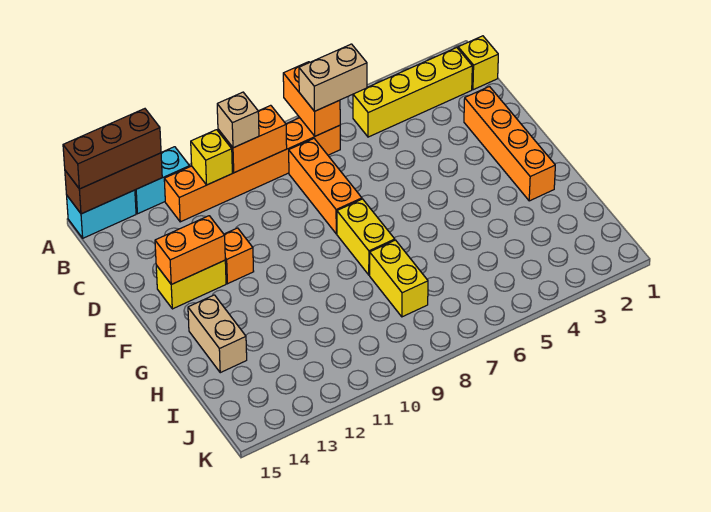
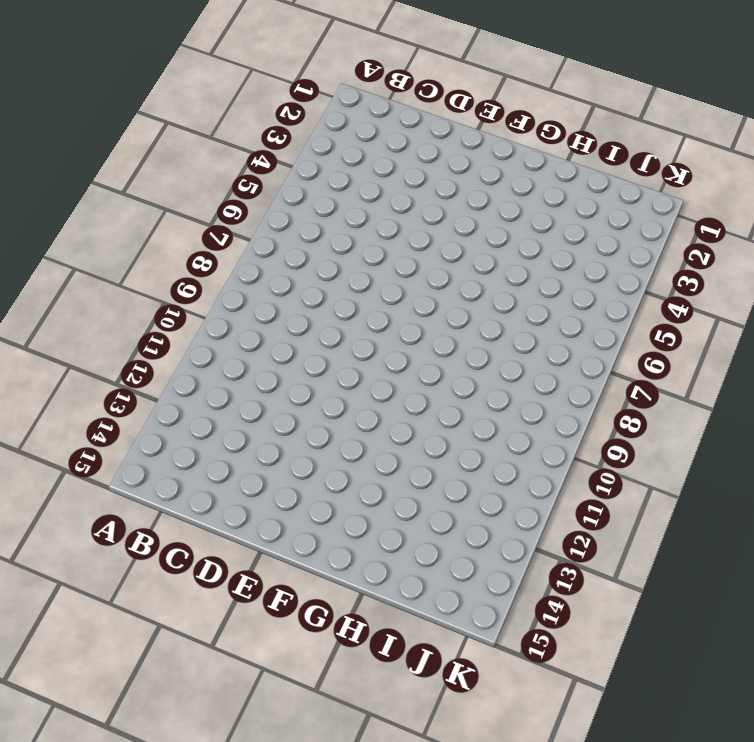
none -> cyan 1x2 brick [135,147,190,214]
none -> cyan 1x2 brick [67,190,136,238]
none -> yellow 1x1 brick [458,36,498,90]

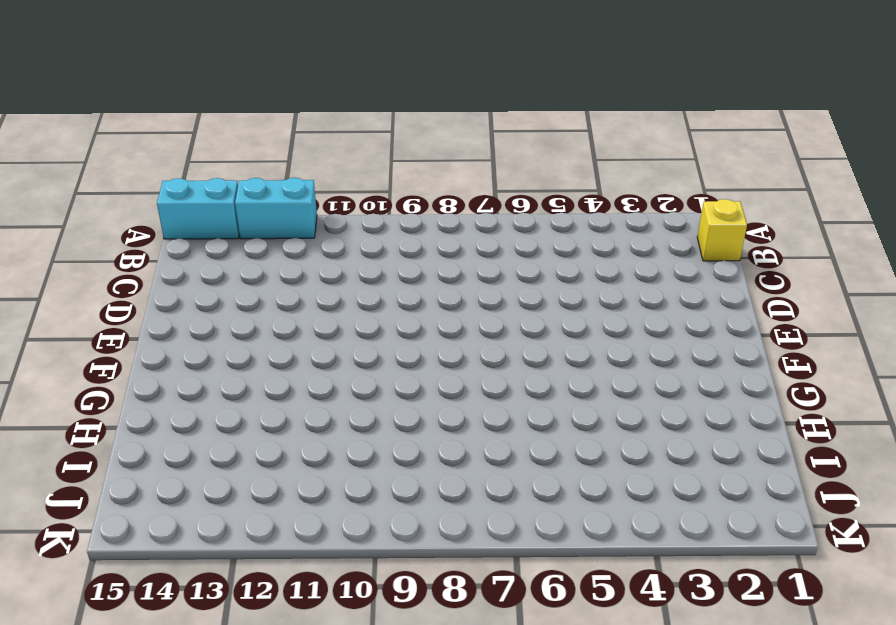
none -> yellow 1x4 brick [353,48,472,137]
none -> orange 1x6 brick [164,118,340,222]
none -> orange 1x3 brick [289,139,362,234]

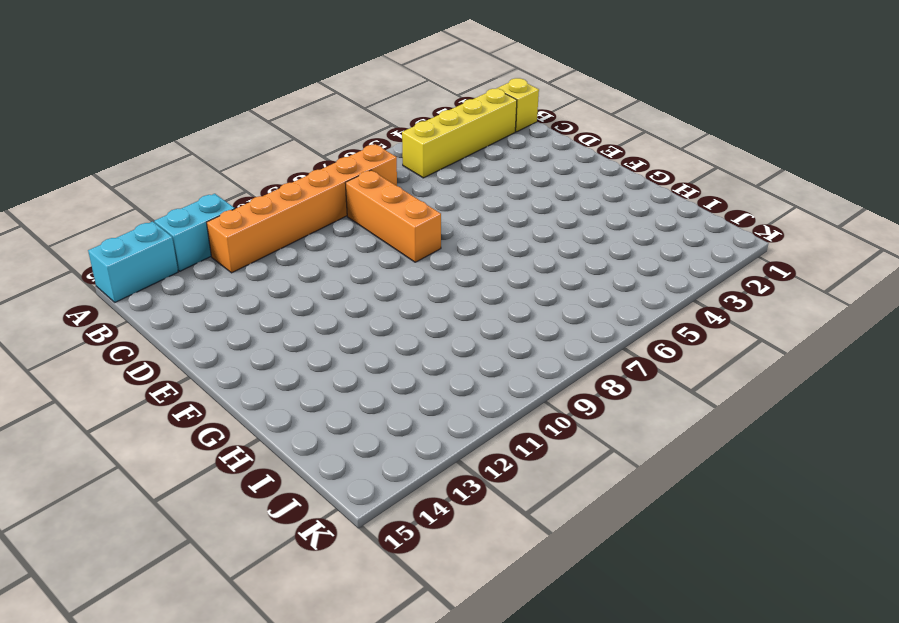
none -> orange 1x4 brick [464,87,555,201]
none -> orange 1x1 brick [224,228,254,284]
none -> yellow 1x2 brick [156,260,226,309]

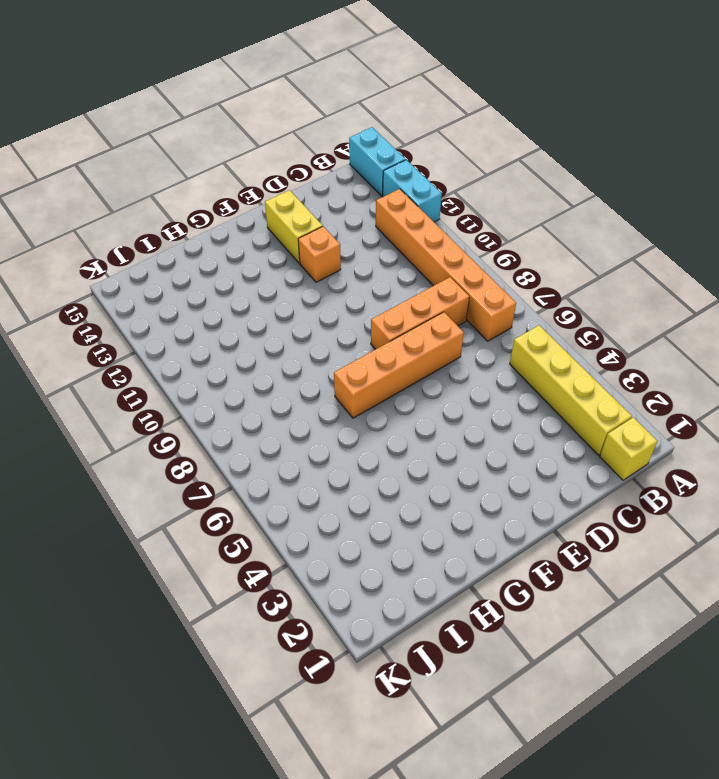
orange 1x4 brick [334,312,464,418] -> orange 1x4 brick moved to [464,87,555,201]
none -> yellow 1x2 brick [337,199,395,275]
none -> tan 1x2 brick [188,295,247,373]
none -> yellow 1x2 brick [370,240,428,317]

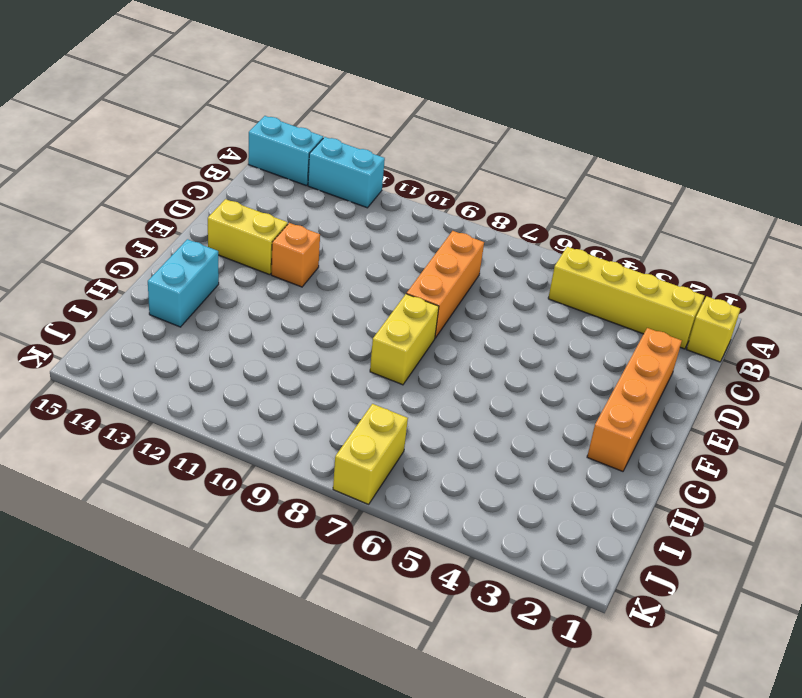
cyan 1x2 brick [148,239,219,327] -> tan 1x2 brick [188,295,247,373]
yellow 1x2 brick [333,404,408,504] -> yellow 1x2 brick moved to [370,240,428,317]
none -> orange 1x6 brick [164,118,340,222]
none -> orange 1x2 brick [283,62,340,136]
none -> brown 1x3 brick [65,153,162,214]

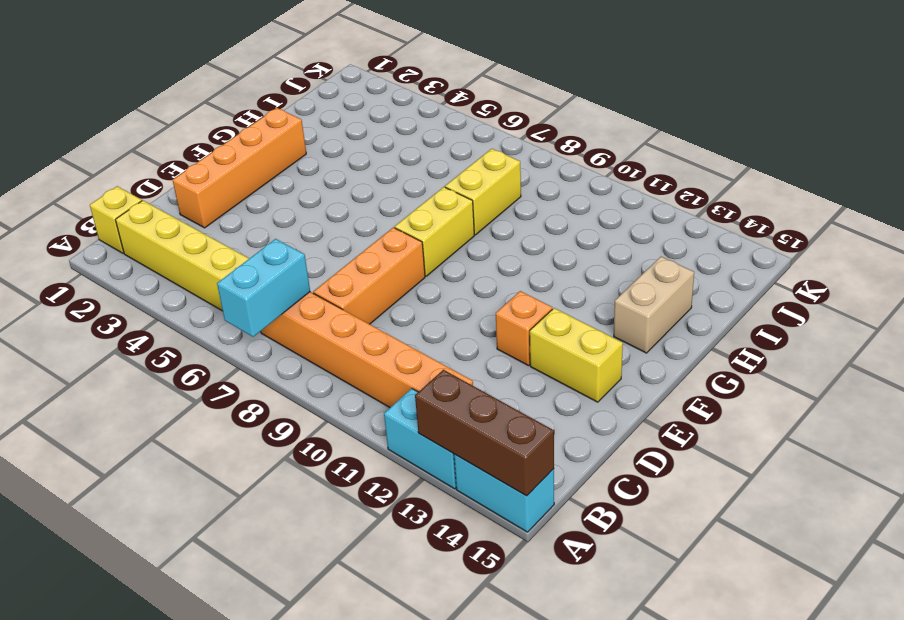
cyan 1x2 brick [217,239,310,337] -> orange 1x2 brick [283,62,340,136]
none -> orange 1x2 brick [218,105,287,173]
none -> yellow 1x1 brick [191,130,232,185]
none -> orange 1x2 brick [155,216,225,284]

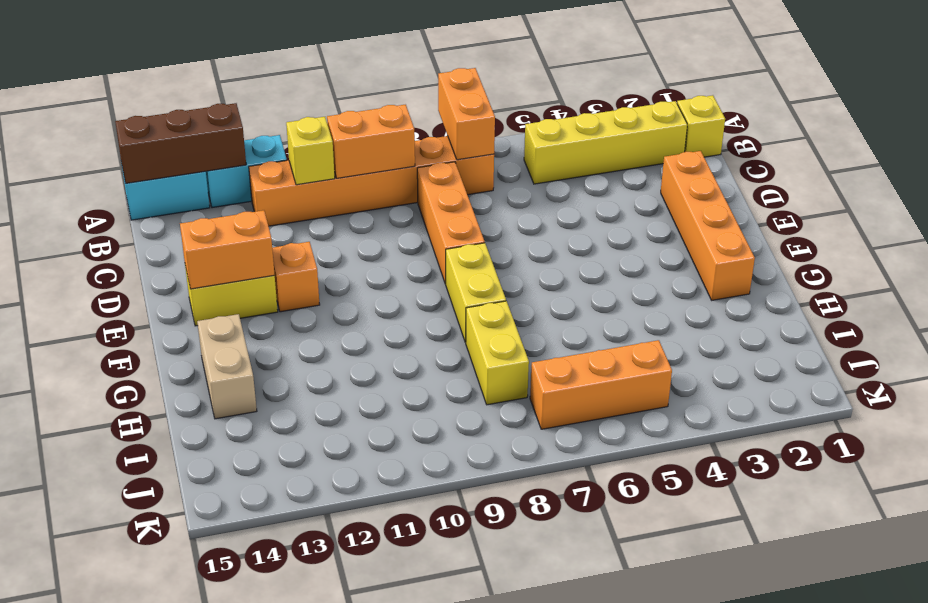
orange 1x3 brick [530,340,672,429] -> none
none -> brown 1x3 brick [63,109,161,189]
none -> tan 1x2 brick [299,44,367,111]
none -> tan 1x1 brick [217,92,259,148]

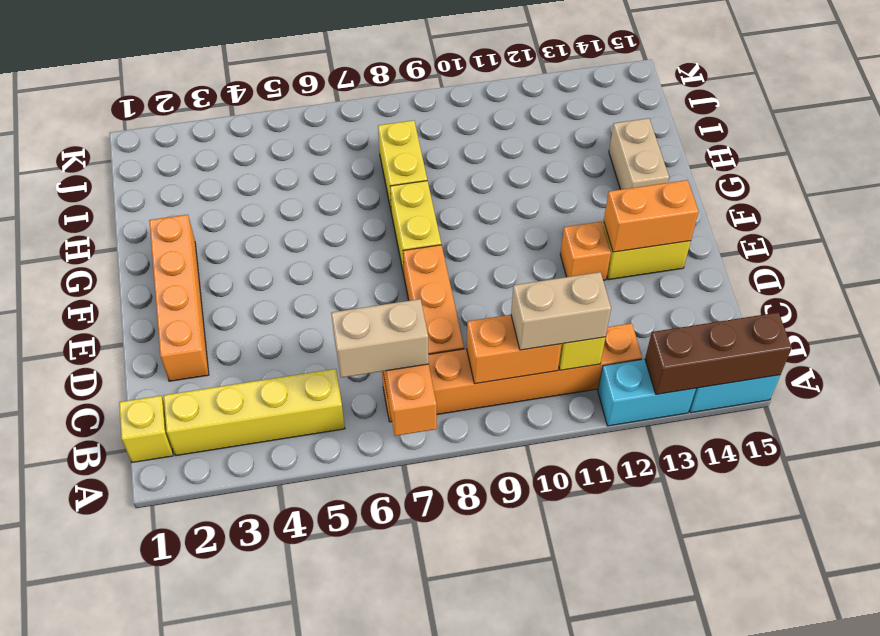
tan 1x2 brick [511,272,611,350] -> tan 1x1 brick [217,92,259,148]
none -> brown 1x3 brick [63,109,161,189]

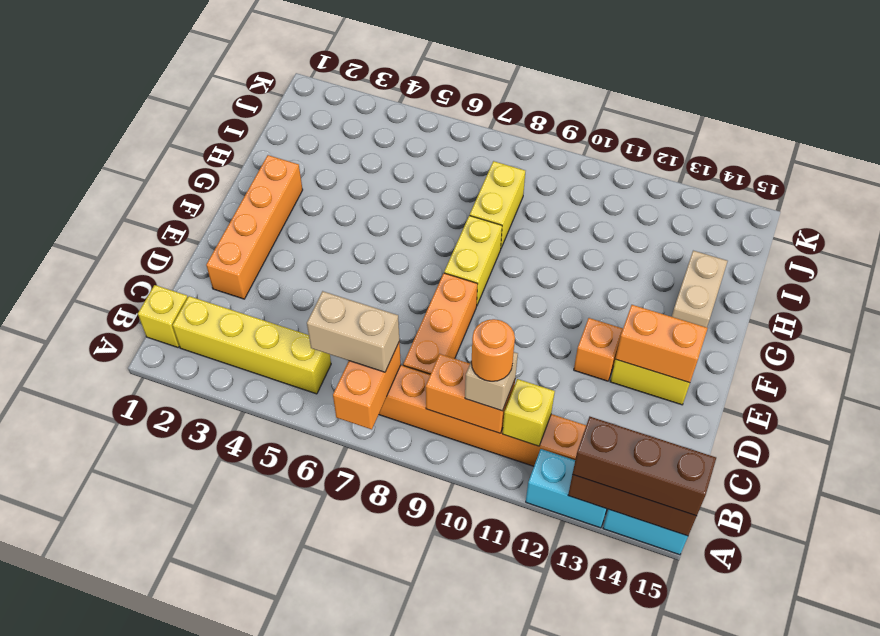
orange 1x1 round brick [471,319,515,381] -> none

